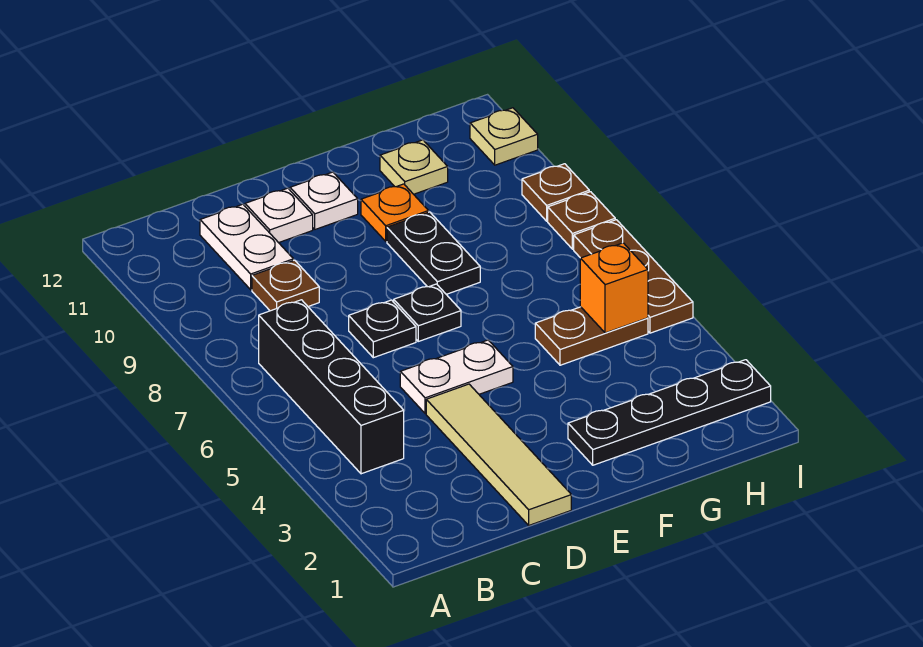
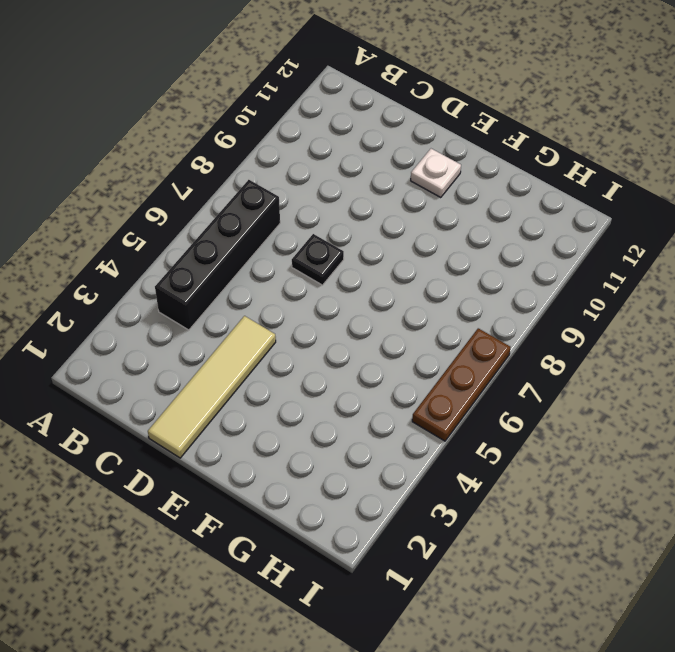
none -> brown 1x1 plate [252,260,319,311]
none -> white 1x2 plate [200,204,293,290]
none -> white 1x2 plate [400,340,513,414]

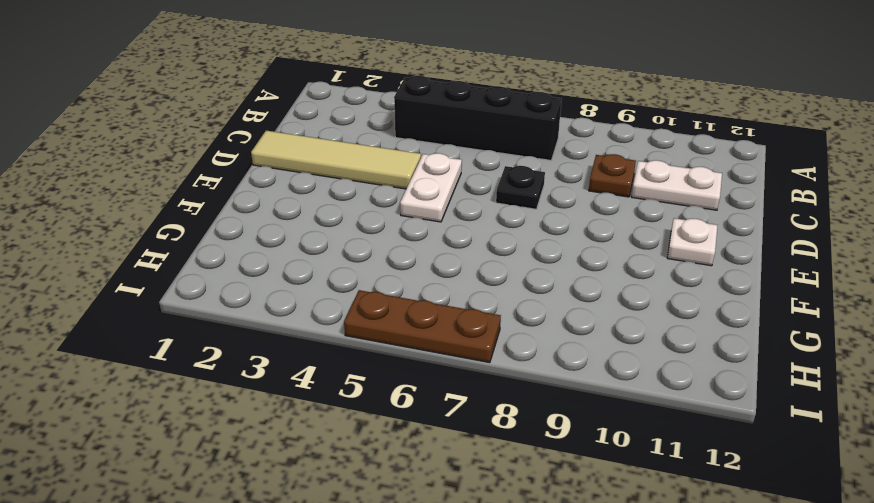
none -> white 1x1 plate [245,188,313,243]
none -> black 1x1 plate [394,284,461,341]
none -> black 1x4 plate [568,360,771,465]

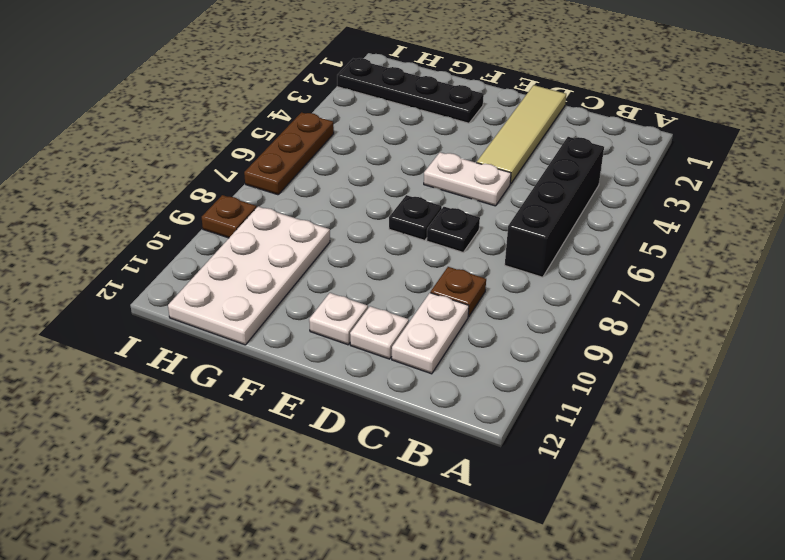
white 2x4 plate [168,206,330,345] -> tan 1x1 plate [380,140,448,194]
none -> black 1x2 plate [387,212,480,294]
none -> orange 1x1 plate [361,184,428,241]
none -> brown 1x2 plate [535,307,648,365]

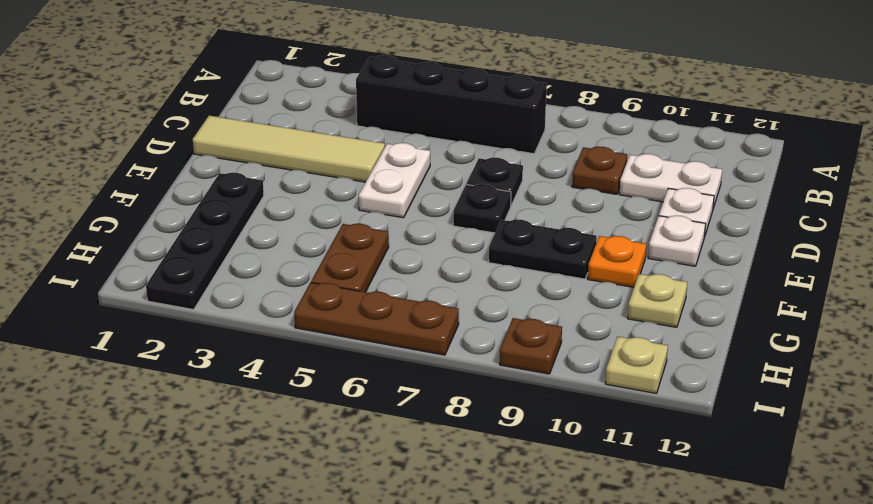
none -> brown 1x1 plate [548,192,615,249]
none -> orange 1x1 brick [580,243,648,333]

